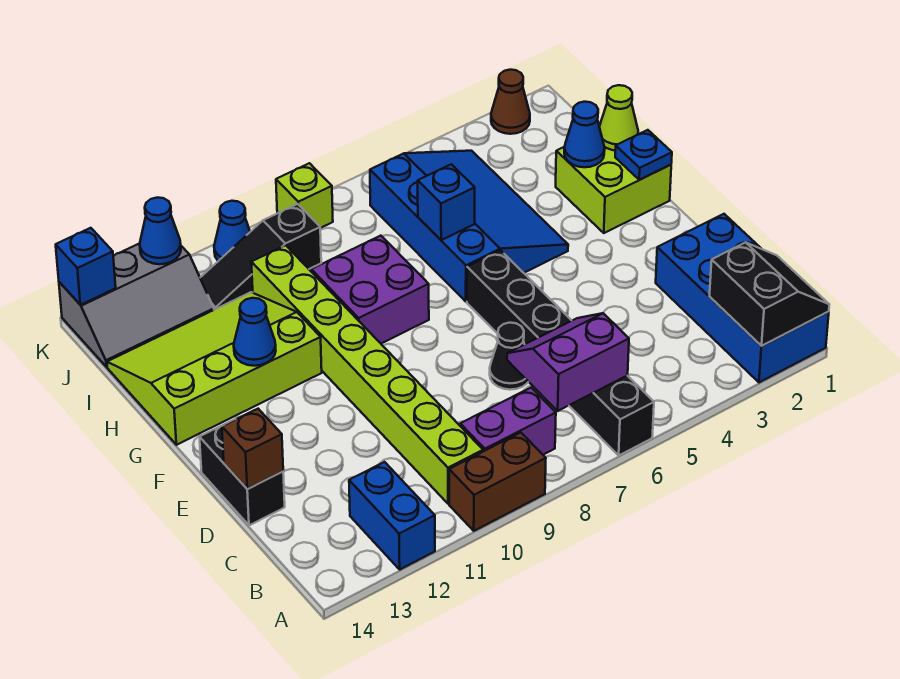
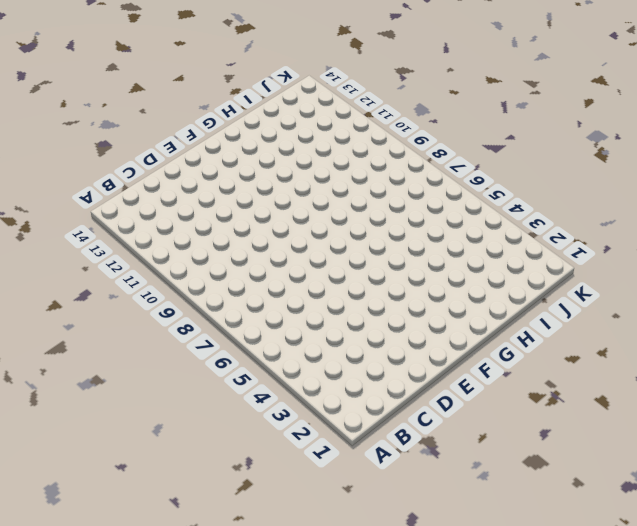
none -> blue 2x4 brick [656,214,829,382]
none -> black 1x6 brick [467,250,654,455]
none -> brown 1x2 brick [449,432,546,531]

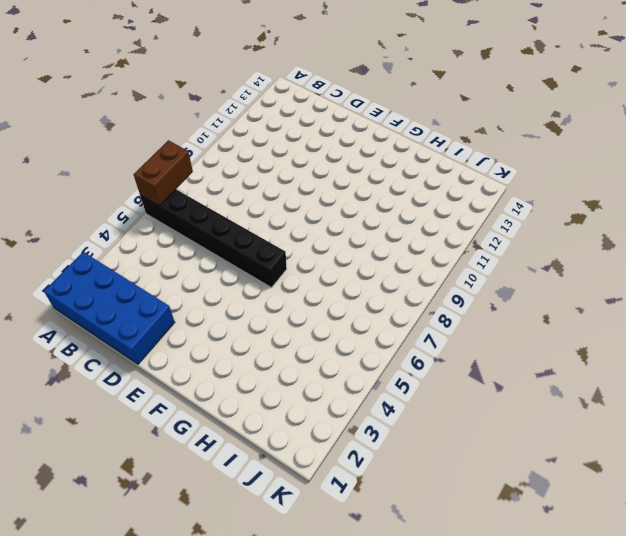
brown 1x2 brick [134,140,193,206] -> brown 1x2 brick moved to [449,432,546,531]
none -> blue 1x2 brick [349,462,435,569]
none -> purple 1x2 brick [460,388,556,455]
none -> lime 1x8 brick [251,245,483,504]

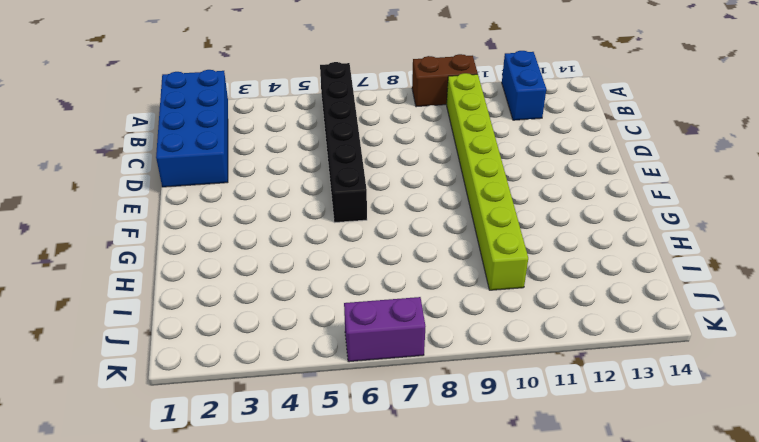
purple 1x2 brick [344,297,426,362] -> purple 1x2 brick moved to [460,388,556,455]
none -> black 1x1 cone [490,323,528,390]
none -> black 1x2 brick [199,419,285,525]
none -> lime 2x2 brick [556,147,671,233]

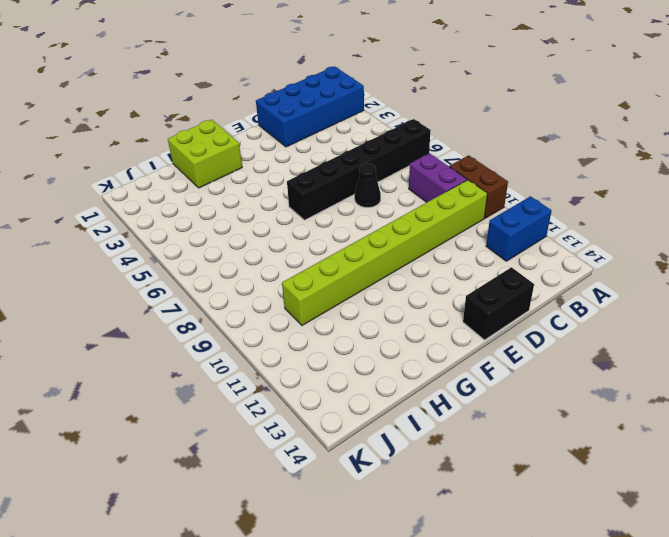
none -> blue 3x4 slope [370,151,568,301]
none -> purple 2x2 brick [311,236,429,343]
none -> lime 3x4 slope [107,292,322,445]

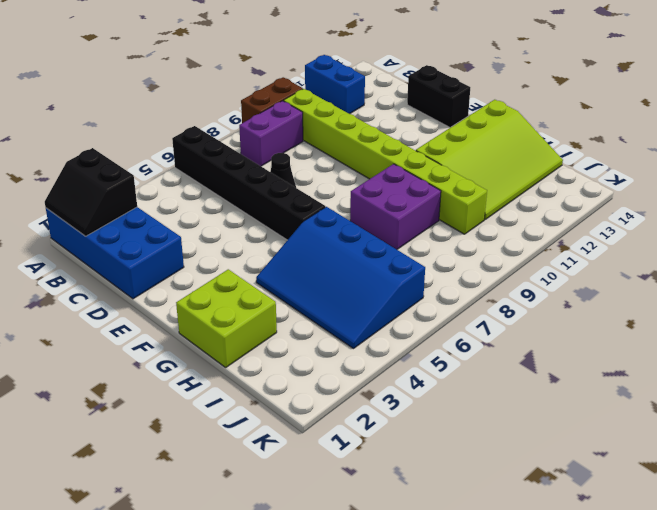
none -> black 1x3 slope [200,204,321,310]
none -> grey 2x3 slope [59,243,214,367]
none -> brown 1x1 cone [491,70,530,134]

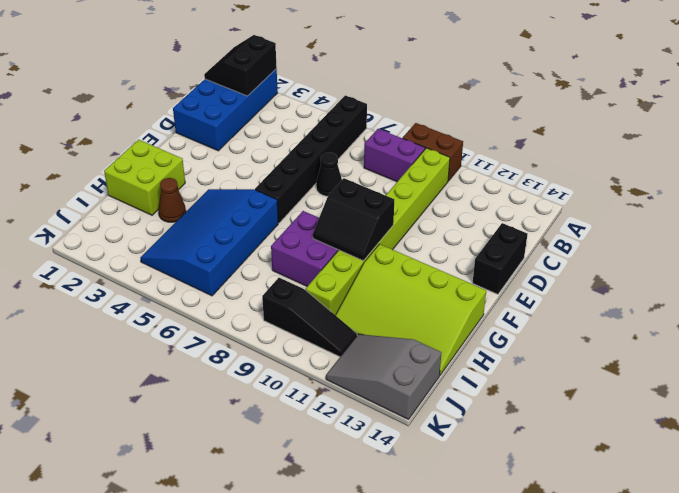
black 2x2 slope [313,178,394,261] -> none
brown 1x1 cone [158,178,186,222] -> brown 1x1 cone moved to [491,70,530,134]
grey 2x3 slope [326,334,441,419] -> grey 2x3 slope turned to [59,243,214,367]
none -> blue 1x2 brick [349,462,435,569]
none -> lime 1x1 brick [276,163,333,228]
none -> blue 1x1 cone [214,201,250,261]

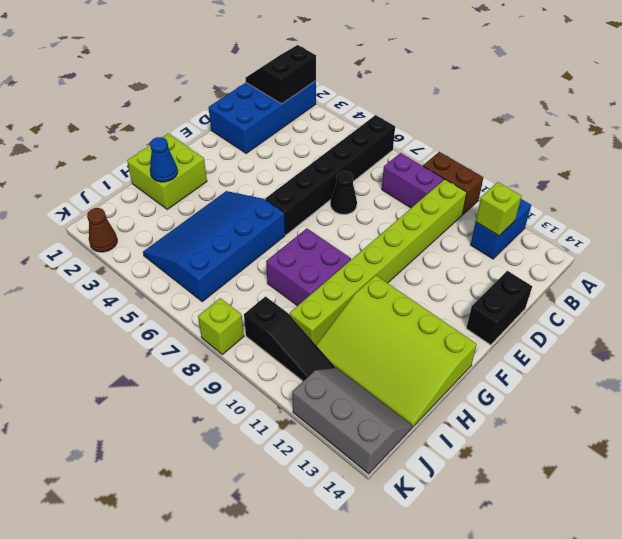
lime 1x1 brick [476,182,522,236] -> none
none -> blue 1x1 cone [214,201,250,261]
none -> purple 2x2 slope [507,313,629,411]
none -> brown 1x1 brick [222,409,283,489]

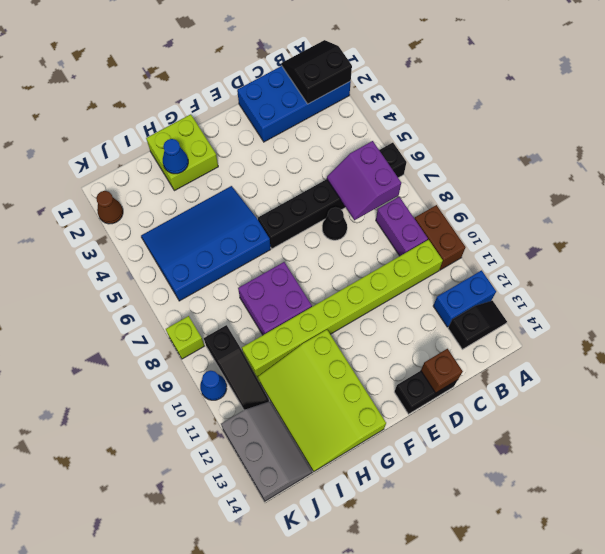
black 1x2 slope [448,301,507,349] -> none
none -> blue 1x1 plate [615,130,672,180]
none -> blue 1x1 cone [234,298,276,366]
none -> lime 1x1 cone [599,85,638,150]

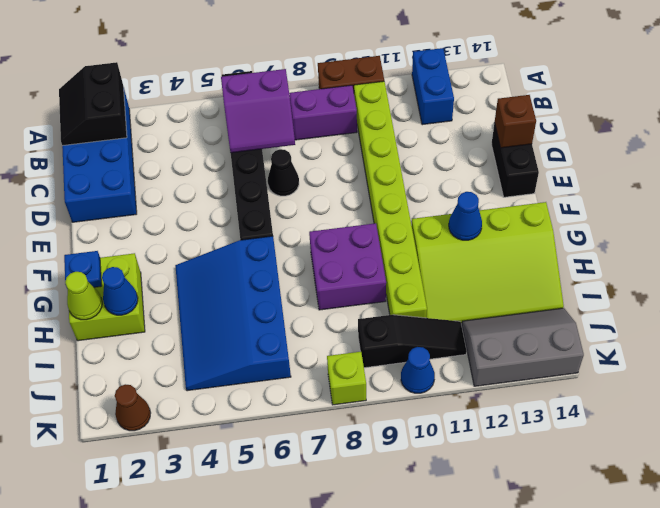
none -> blue 1x1 brick [418,164,475,240]
none -> blue 1x1 cone [140,197,181,264]
none -> blue 1x1 brick [56,228,116,305]

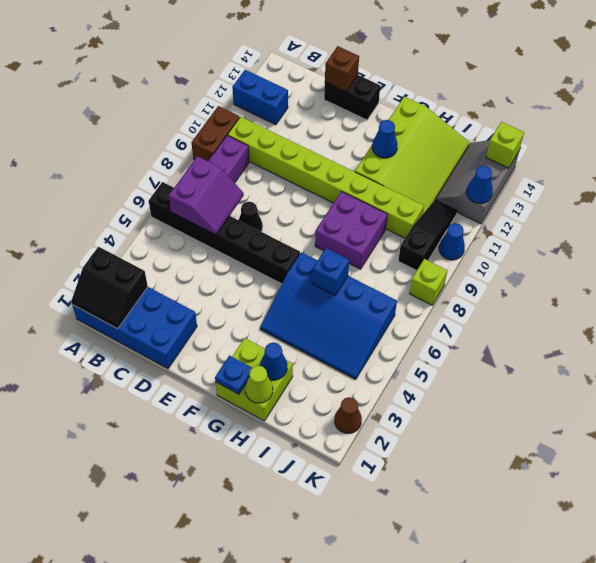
lime 1x1 brick [486,122,524,168] -> blue 1x1 brick [56,228,116,305]

